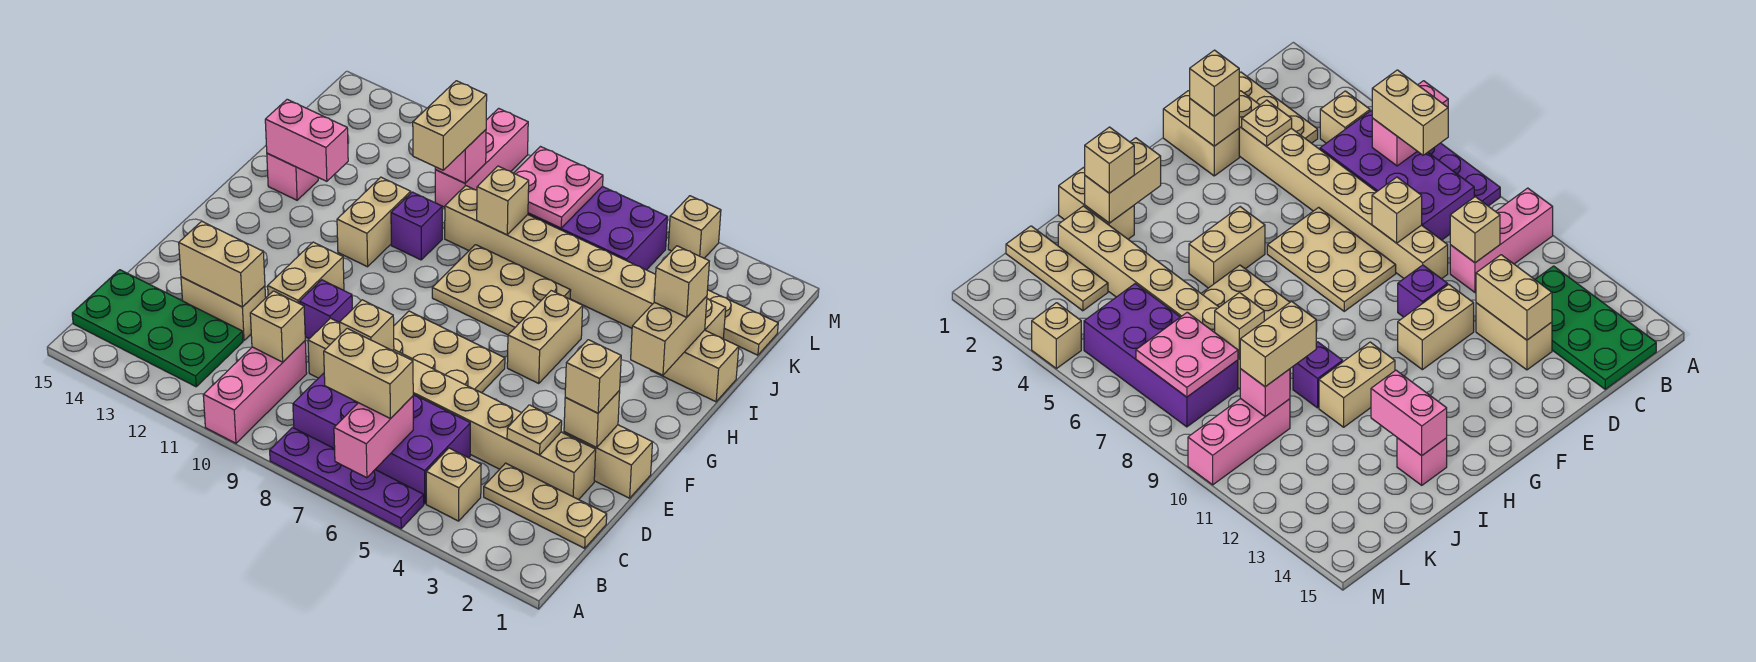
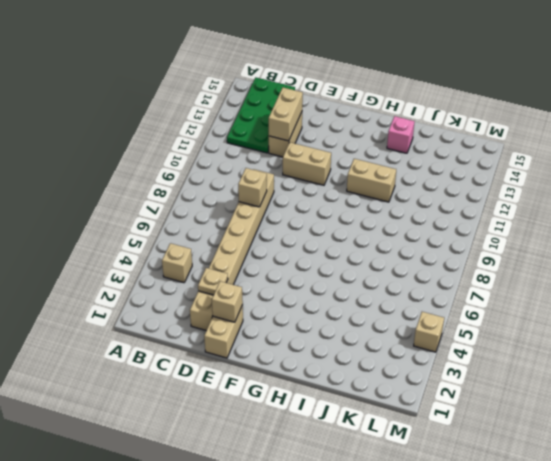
none -> purple 1x4 plate [270,428,424,529]
none -> pink 1x3 brick [203,341,307,443]
none -> purple 2x4 brick [293,373,470,504]
none -> tan 1x3 plate [484,463,607,548]

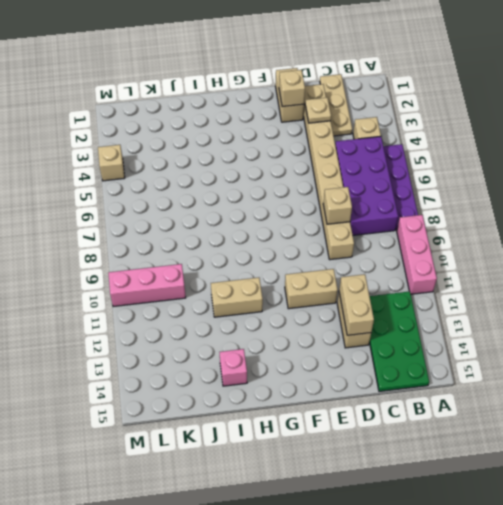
pink 1x3 brick [397,215,437,294] -> pink 1x3 brick turned to [203,341,307,443]
none -> tan 2x3 plate [394,311,505,393]
none -> purple 1x1 brick [299,280,352,339]
none -> tan 1x2 brick [507,291,583,383]
none -> tan 2x3 plate [432,245,571,335]

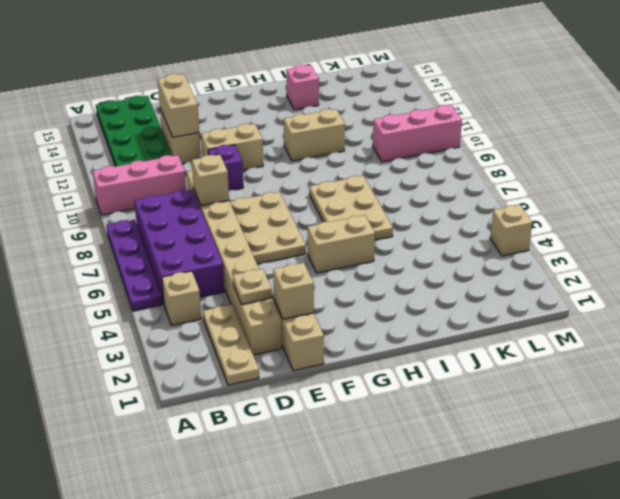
none -> tan 1x2 brick [651,330,739,402]
none -> purple 1x1 brick [391,192,442,260]
none -> tan 1x8 brick [445,186,726,339]
none -> tan 1x3 plate [707,290,778,355]

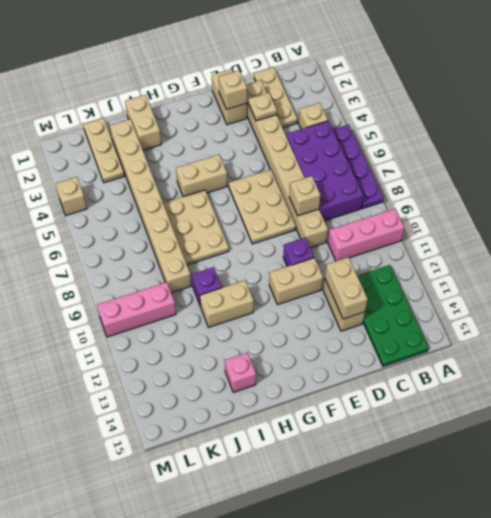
none -> purple 2x4 brick [528,186,668,270]
none -> pink 1x2 brick [334,396,413,478]
none -> tan 1x1 brick [250,291,305,362]
none -> tan 1x2 brick [631,296,707,375]

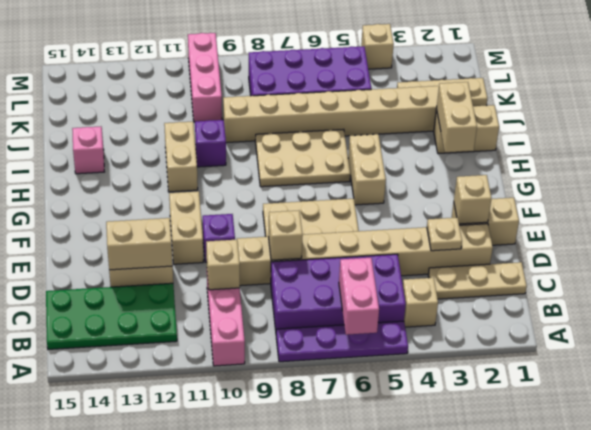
none -> pink 1x2 brick [265,99,348,181]
none -> tan 1x1 brick [477,166,529,235]
none -> pink 2x2 plate [514,147,603,228]
none -> pink 1x1 brick [435,130,486,183]

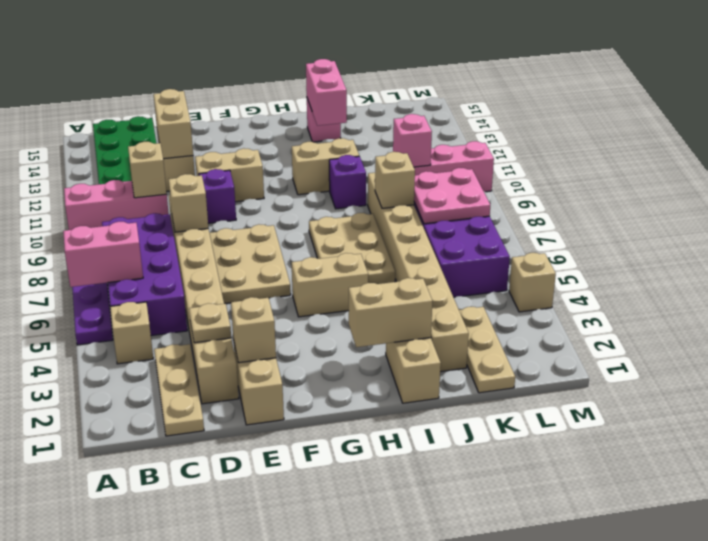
none -> tan 1x2 brick [324,328,413,419]
none -> tan 1x1 brick [565,340,621,413]
none -> tan 1x1 brick [654,246,709,317]
none -> tan 1x2 brick [413,81,487,170]

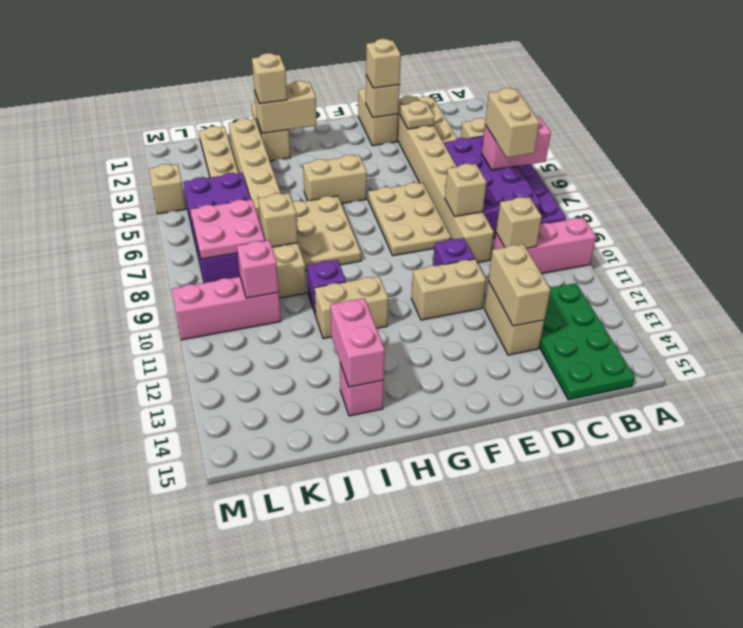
none -> tan 1x2 brick [413,81,487,170]

